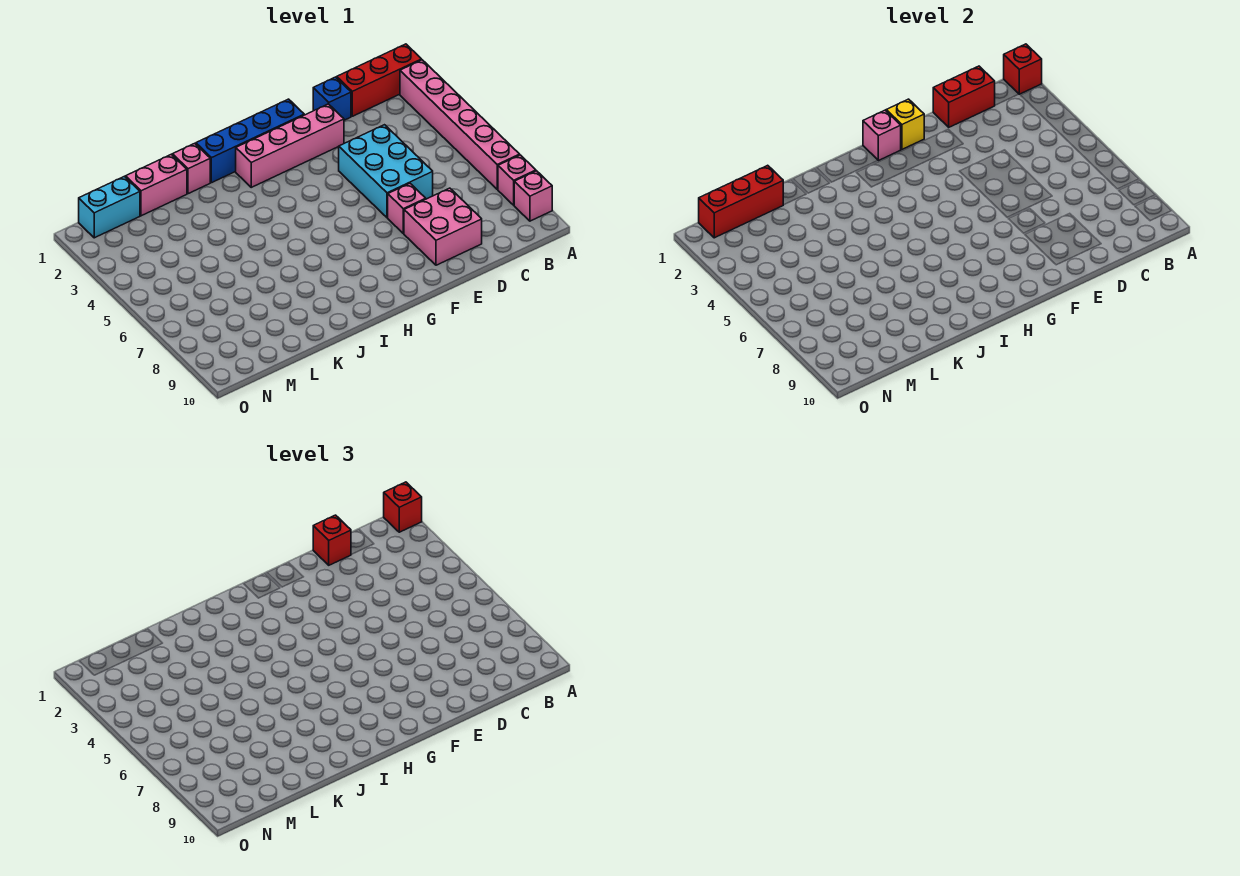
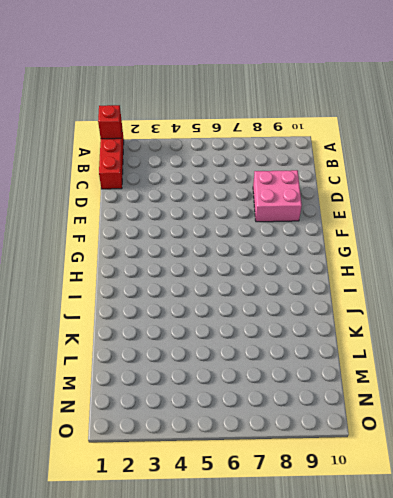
none -> pink 1x6 brick [400,60,520,189]
none -> pink 1x1 brick [498,155,536,205]
none -> pink 1x1 brick [514,171,552,221]

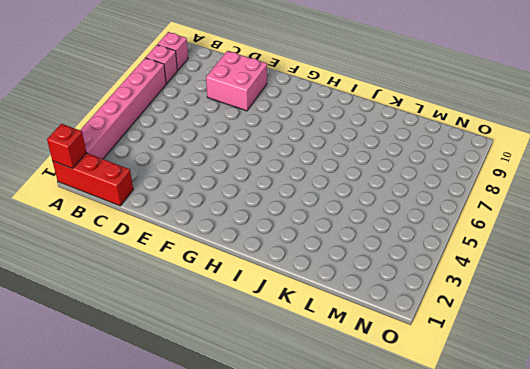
none -> blue 1x1 brick [313,77,351,120]
none -> cyan 2x3 brick [339,125,433,218]
none -> pink 1x4 brick [236,104,344,187]

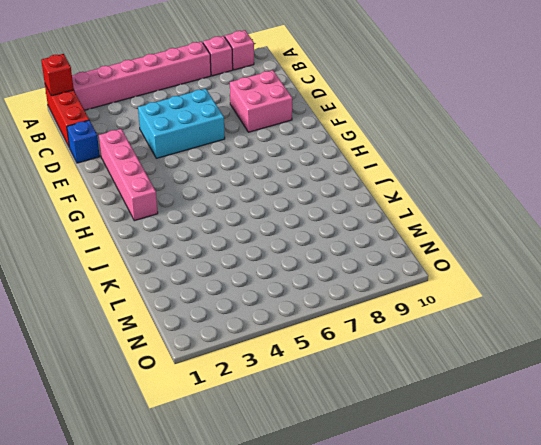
none -> pink 1x1 brick [388,183,426,234]
none -> blue 1x4 brick [196,99,304,183]
none -> pink 1x1 brick [172,143,210,194]

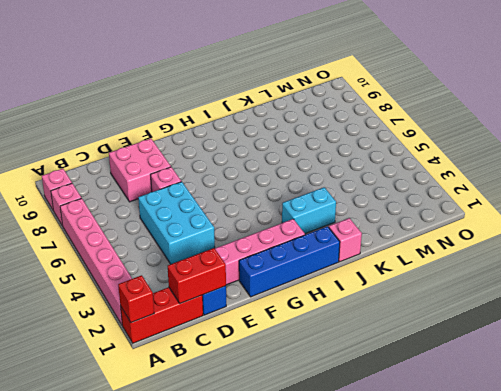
cyan 1x2 brick [282,187,336,234] -> cyan 1x2 brick moved to [79,176,140,238]
none -> pink 1x2 brick [126,154,187,216]
none -> yellow 1x1 brick [886,99,924,149]
none -> pink 1x1 brick [863,110,901,161]

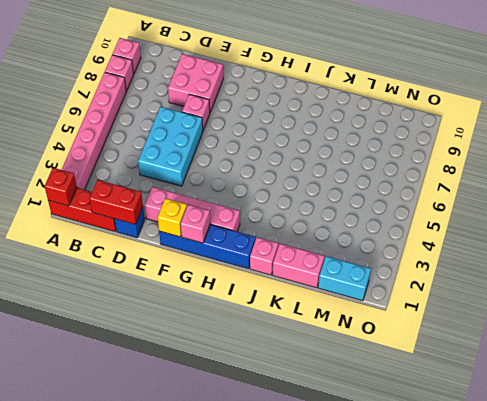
none -> red 1x3 brick [699,165,783,238]
none -> red 1x1 brick [384,482,422,532]
none -> red 1x1 brick [313,515,351,565]

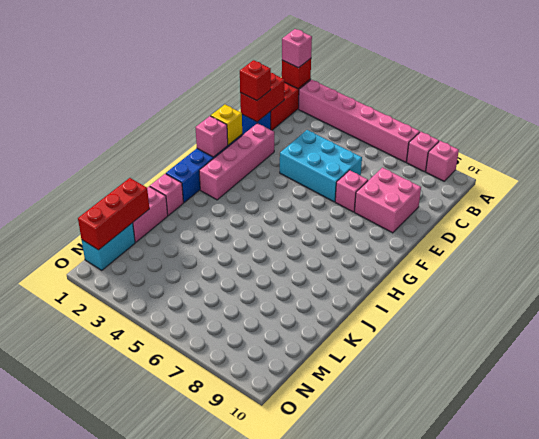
pink 1x1 brick [282,29,312,68] -> red 1x1 brick [384,482,422,532]

